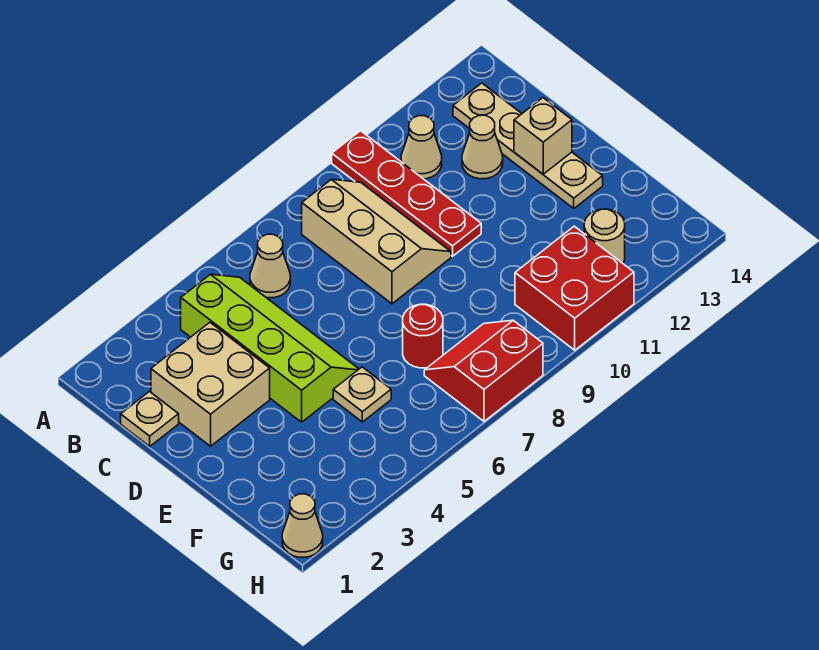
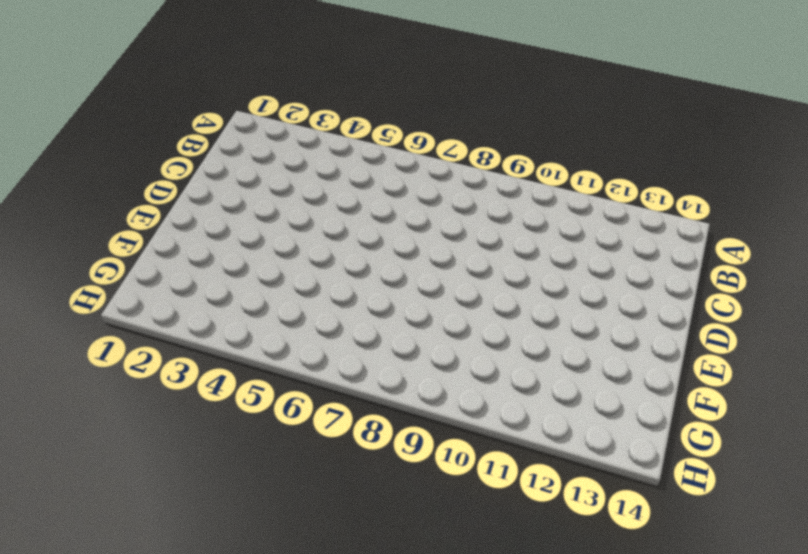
none -> red 1x4 plate [332,131,481,256]
none -> lime 2x4 slope [181,274,359,422]
none -> tan 1x1 cone [250,234,290,298]

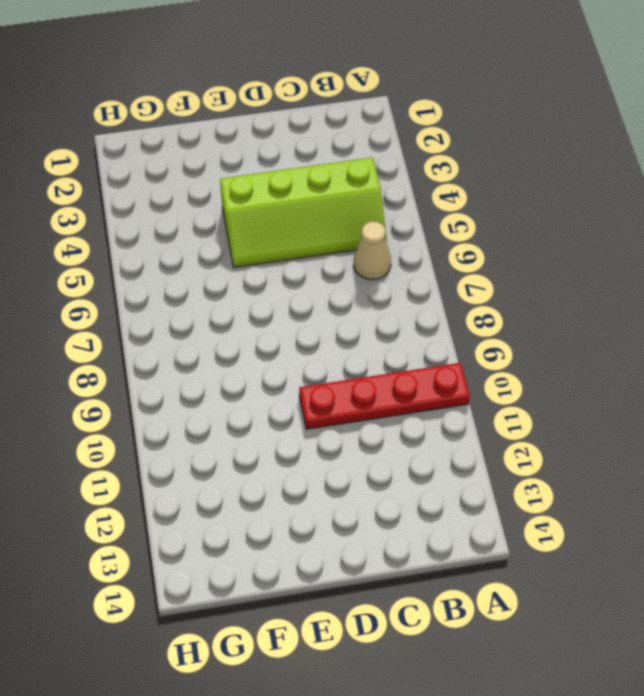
none -> tan 2x3 slope [302,179,451,304]
none -> tan 1x1 cone [401,116,442,179]
none -> tan 1x4 plate [453,83,603,208]

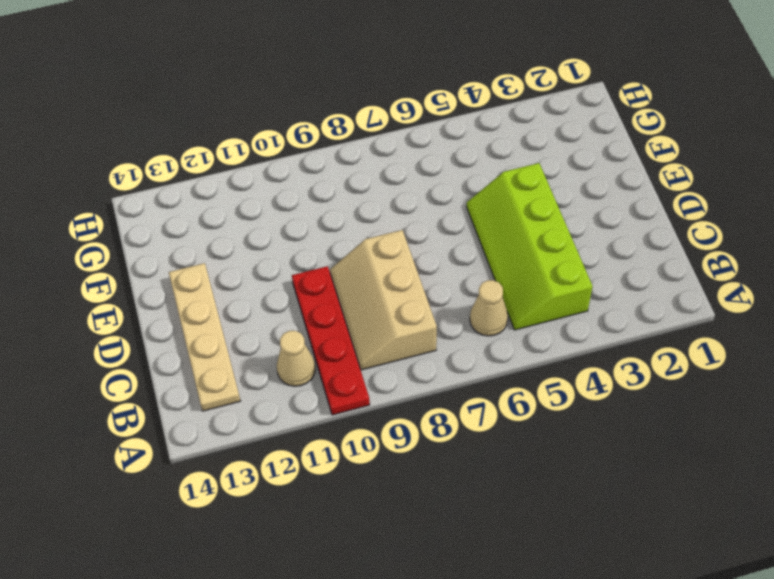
none -> tan 1x1 plate [121,391,179,446]
none -> tan 2x2 brick [151,322,270,446]
none -> tan 1x1 cone [462,115,503,179]

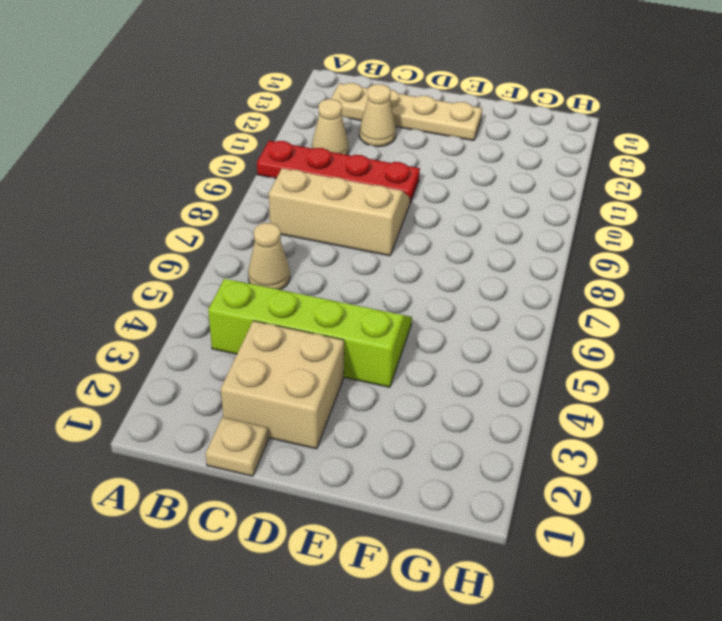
none -> tan 1x1 plate [333,367,391,422]
none -> red 1x1 round brick [403,304,443,368]
none -> red 2x2 slope [424,320,543,421]

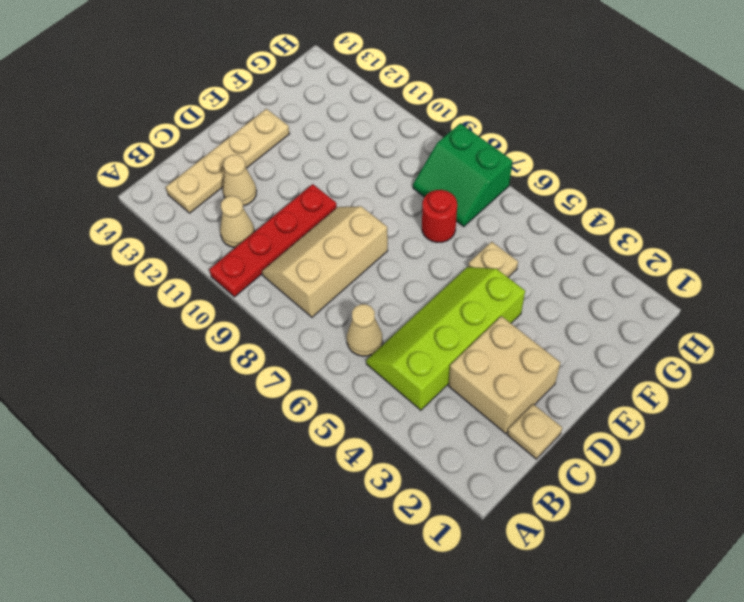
green 2x2 slope [413,123,512,227] -> red 2x2 slope [424,320,543,421]
none -> red 2x2 brick [515,226,634,350]
none -> tan 1x1 round brick [584,209,625,263]
none -> tan 1x1 cone [282,494,323,557]

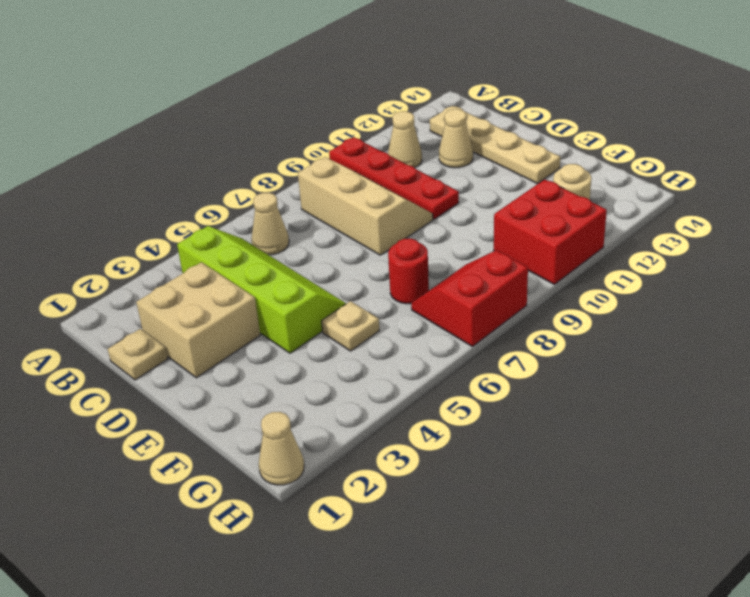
none -> tan 1x1 brick [514,98,572,174]

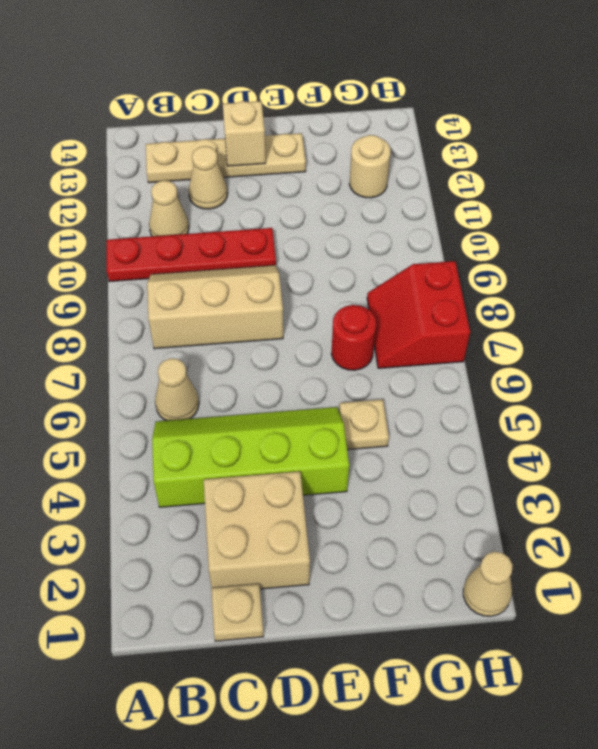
none -> red 2x2 brick [515,226,634,350]

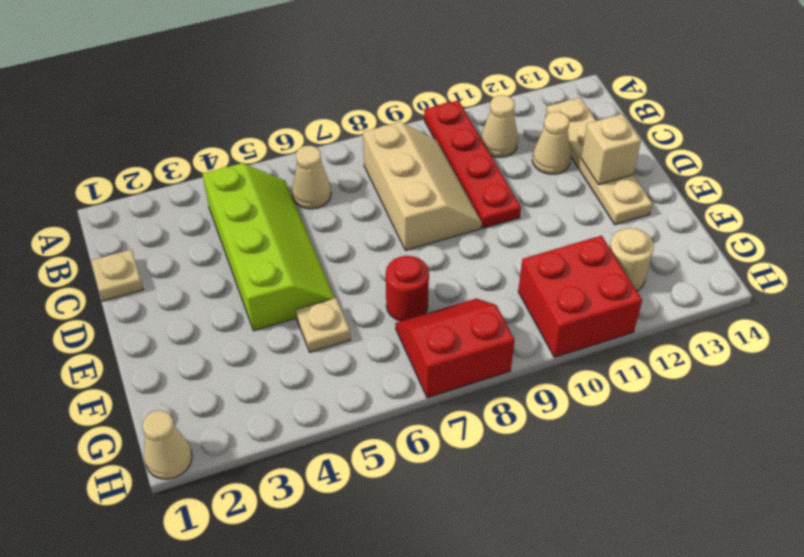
none -> tan 2x2 brick [151,322,270,446]

